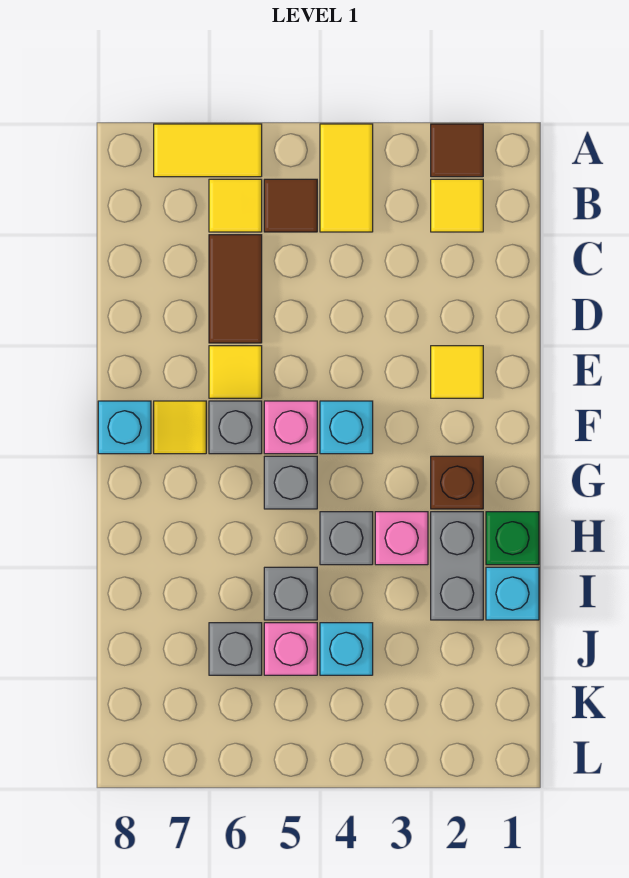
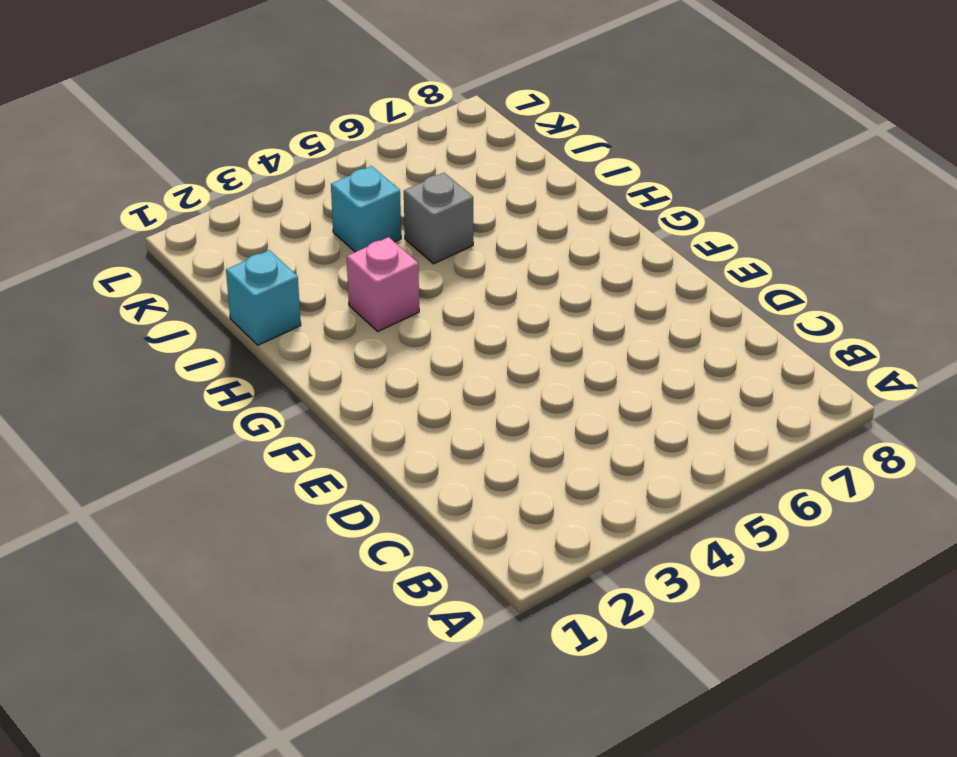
none -> brown 1x1 tile [431,124,483,177]
none -> yellow 1x2 tile [320,124,373,232]
none -> yellow 1x2 tile [154,124,262,177]

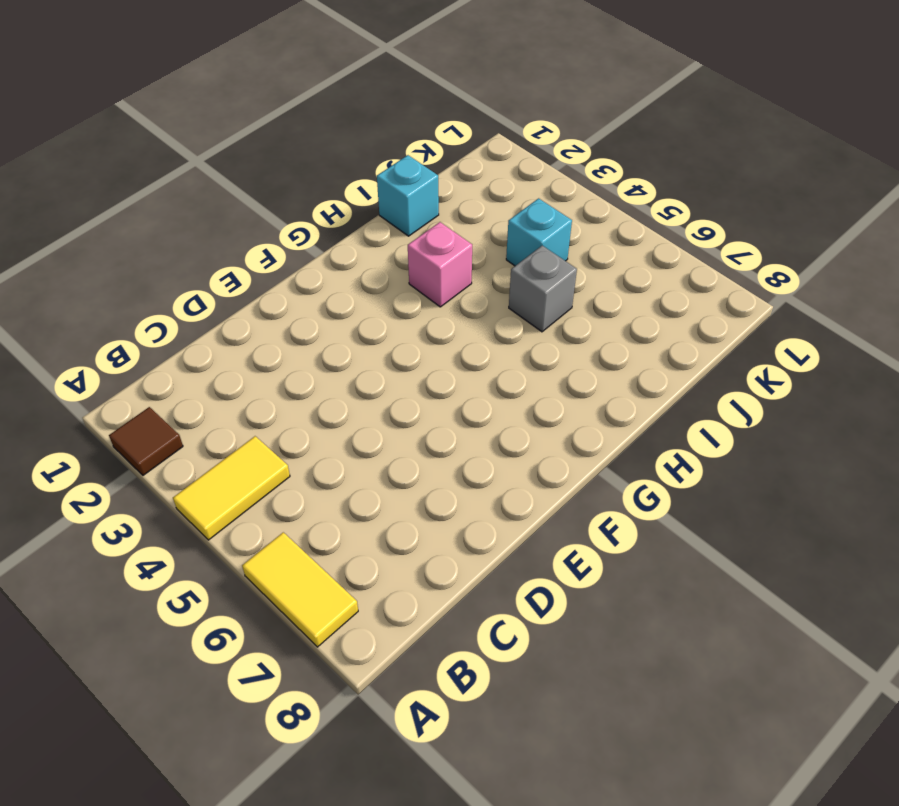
none -> yellow 1x1 tile [431,179,483,232]
none -> brown 1x1 tile [264,179,317,232]
none -> yellow 1x1 tile [209,179,262,232]

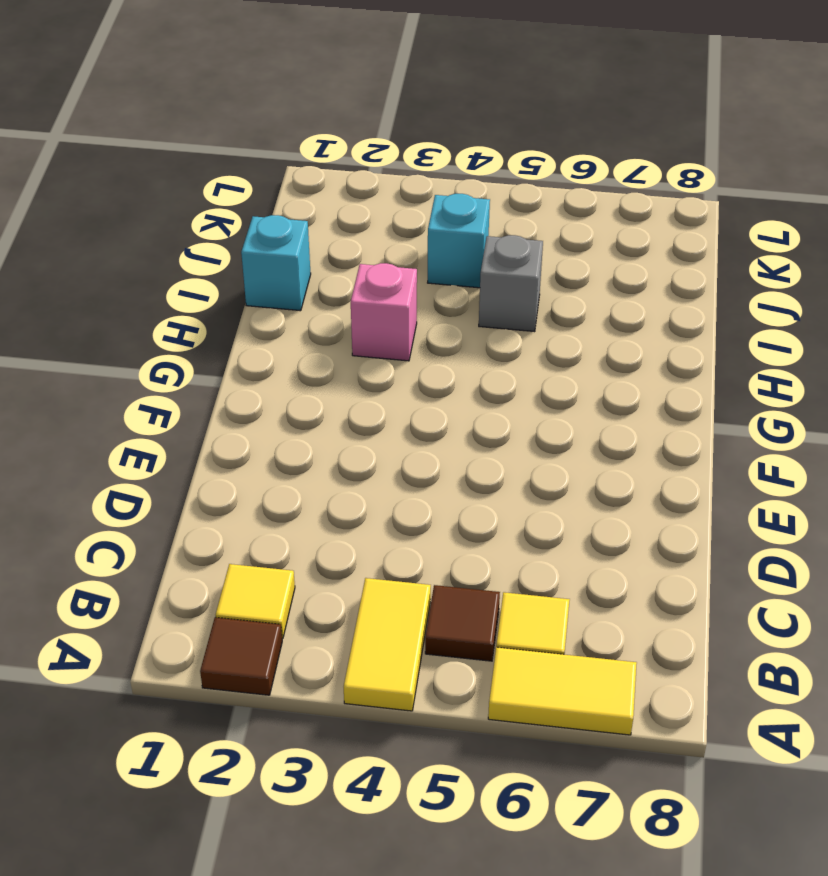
none -> brown 1x2 tile [209,235,262,343]
none -> yellow 1x1 tile [431,346,483,398]
none -> yellow 1x1 tile [209,346,262,398]

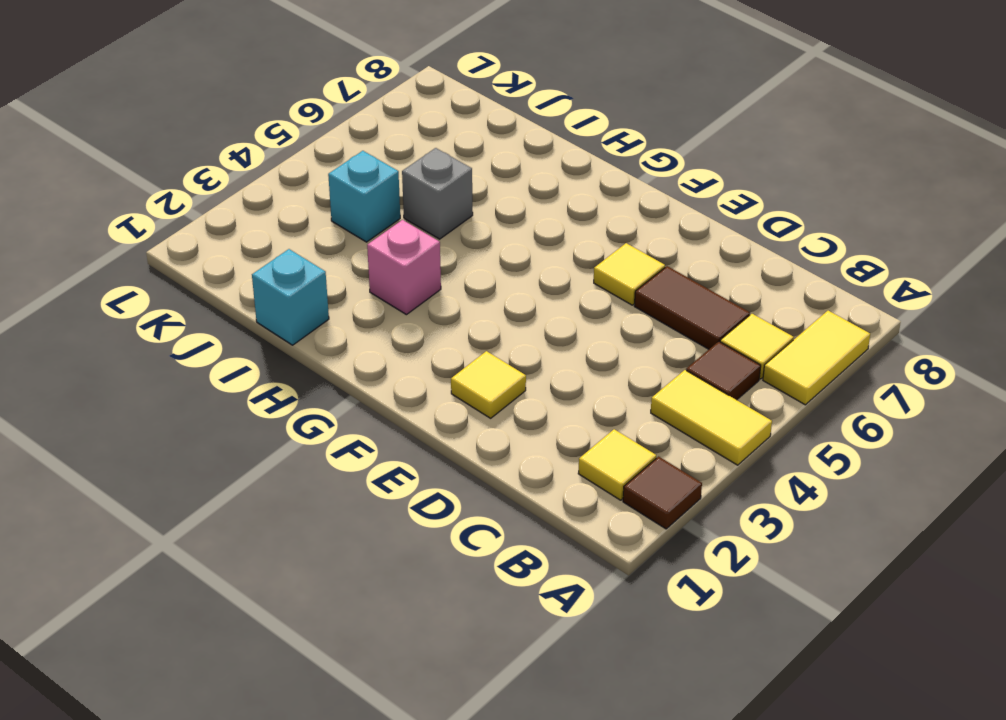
none -> cyan 1x1 brick [320,401,373,454]
none -> pink 1x1 brick [264,401,317,454]
none -> grey 1x1 brick [209,401,262,454]

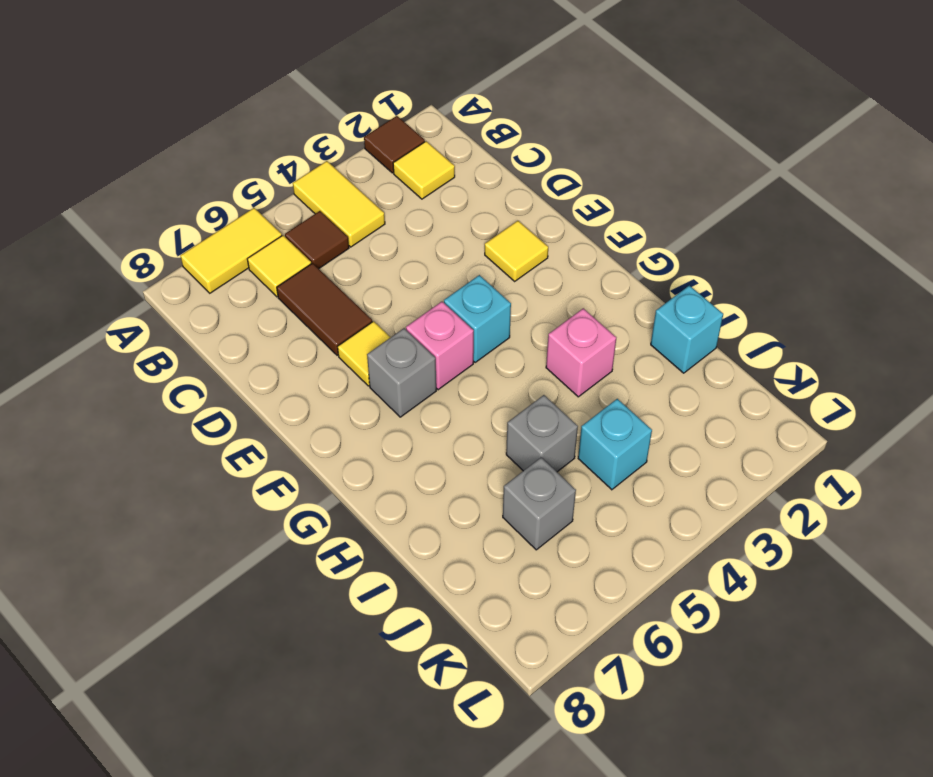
none -> yellow 1x1 tile [154,401,206,454]
none -> cyan 1x1 brick [98,401,151,454]
none -> brown 1x1 brick [431,456,483,509]

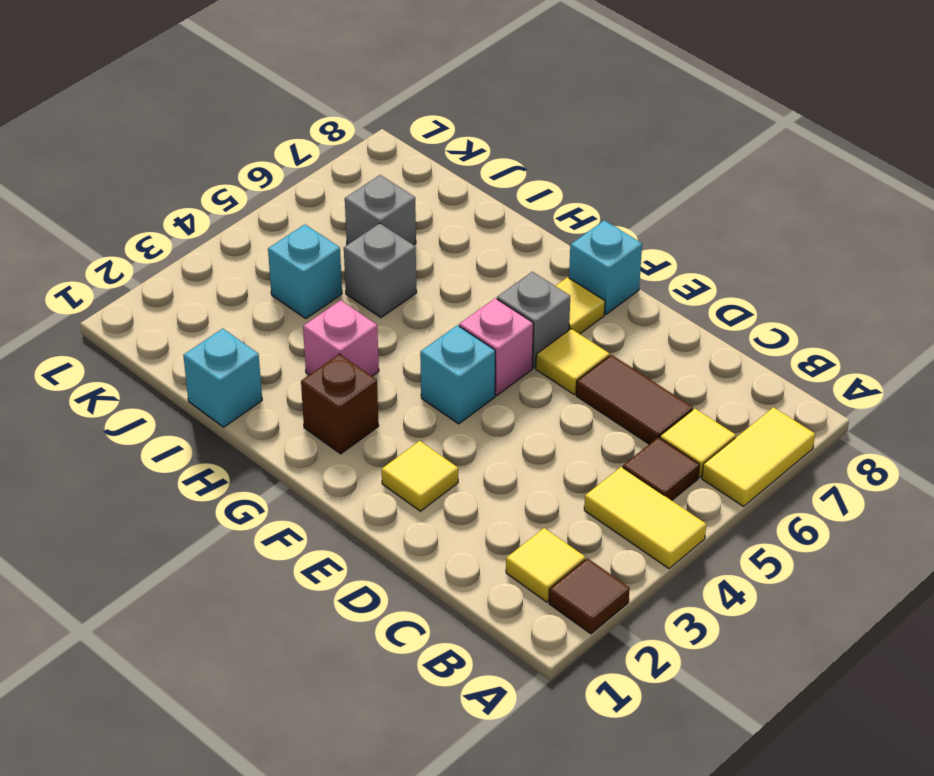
none -> grey 1x1 brick [264,456,317,509]
none -> green 1x1 brick [486,512,539,565]
none -> grey 1x2 brick [431,512,483,620]

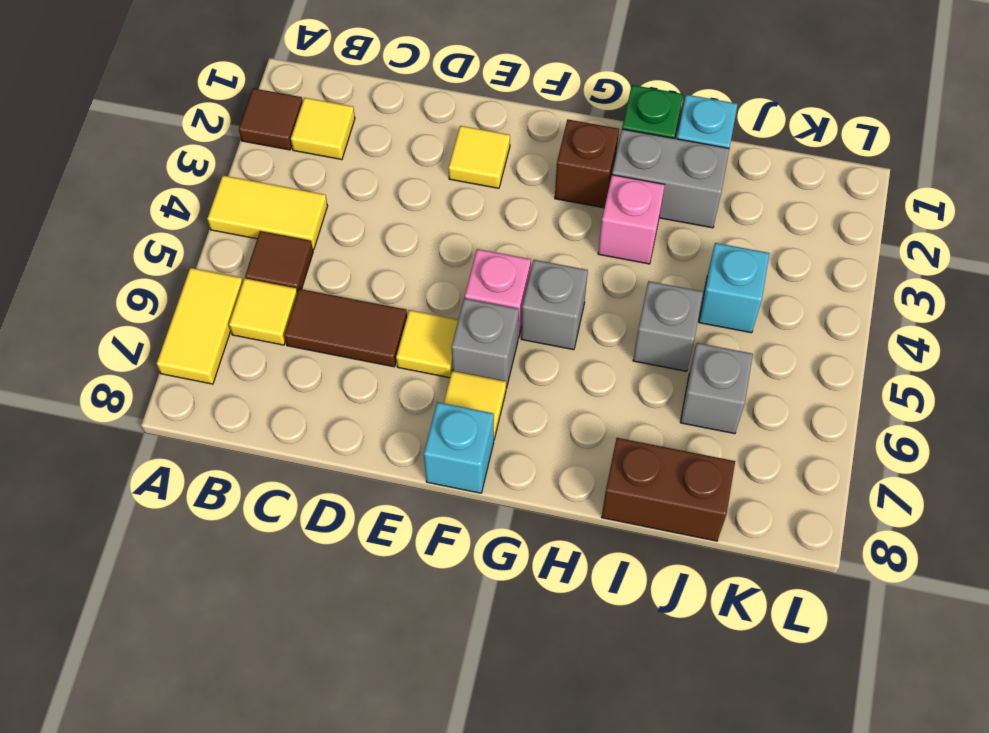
brown 1x2 brick [602,438,735,541] -> none
none -> cyan 1x1 brick [320,401,373,454]
none -> grey 1x1 brick [320,512,373,565]
none -> pink 1x1 brick [264,623,317,675]

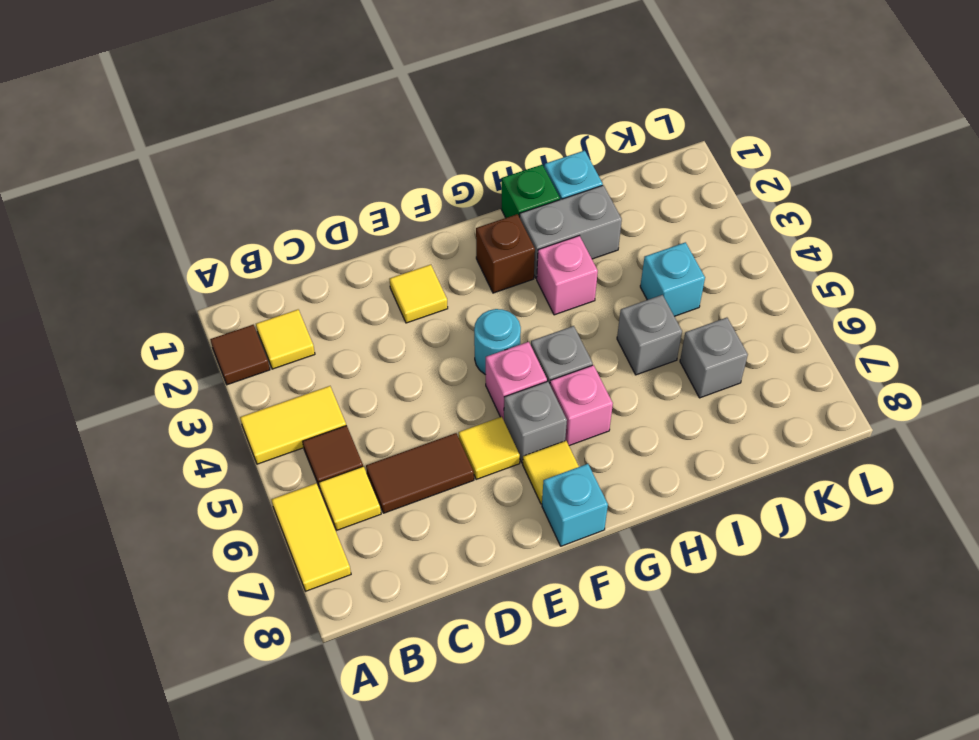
cyan 1x1 round brick [474,309,521,375] -> cyan 1x1 brick [320,401,373,454]
pink 1x1 brick [550,365,613,446] -> pink 1x1 brick moved to [264,623,317,675]
none -> grey 1x1 brick [320,512,373,565]

